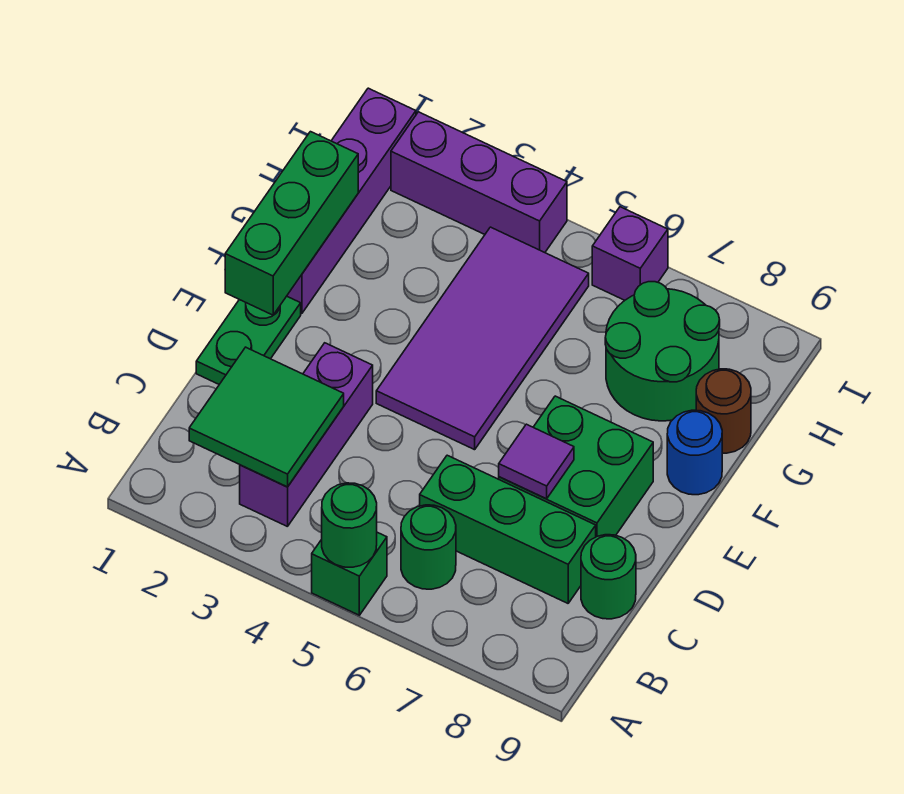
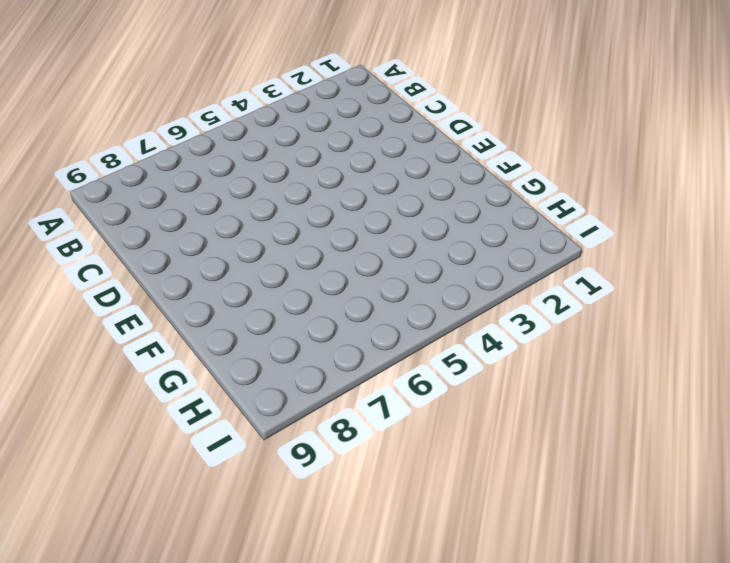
none -> green 1x1 brick [312,532,387,615]
none -> purple 1x3 brick [240,343,373,527]
none -> green 1x1 round brick [401,505,456,589]

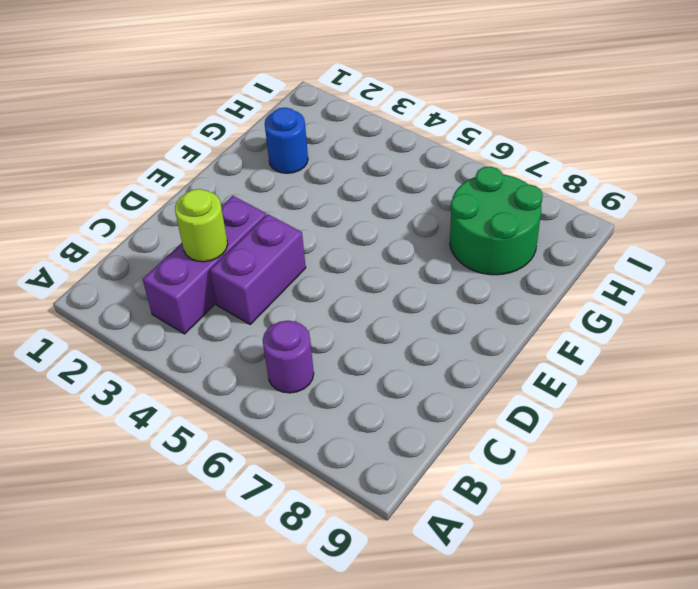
purple 1x1 round brick [263,321,314,393] -> green 1x1 round brick [401,505,456,589]
lime 1x1 round brick [175,189,228,262] -> green 2x2 tile [189,347,344,487]
purple 1x2 brick [210,214,306,324] -> none
blue 1x1 round brick [265,108,308,173] -> blue 1x1 round brick moved to [667,410,722,495]
none -> green 1x1 brick [312,532,387,615]
none -> green 1x3 brick [420,455,596,603]
none -> green 1x1 round brick [581,535,636,619]

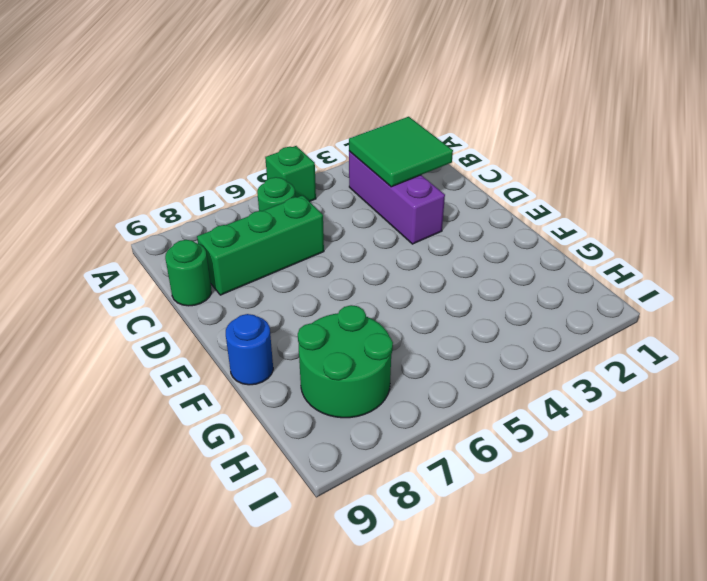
none -> green 1x2 plate [196,296,301,384]
none -> green 2x2 brick [499,396,653,537]
none -> purple 2x4 tile [376,227,589,450]

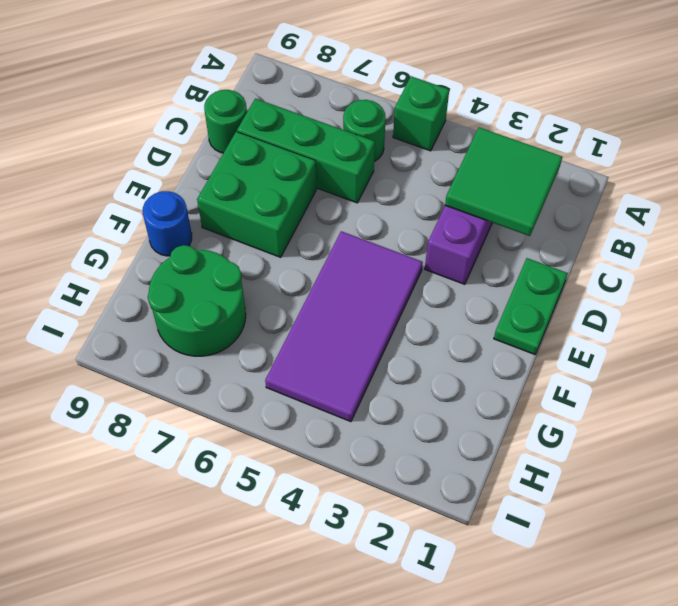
none -> purple 1x4 brick [287,88,416,313]
none -> brown 1x1 round brick [696,369,751,453]
none -> purple 1x3 brick [391,112,567,253]

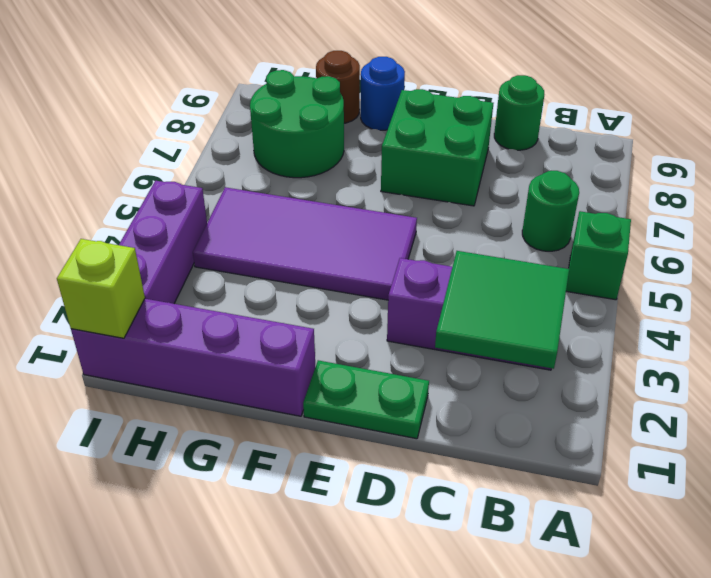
lime 1x1 brick [57,239,145,338] -> none
none -> green 1x3 brick [420,455,596,603]
none -> purple 1x1 brick [592,207,668,300]
none -> green 1x1 round brick [322,483,377,567]

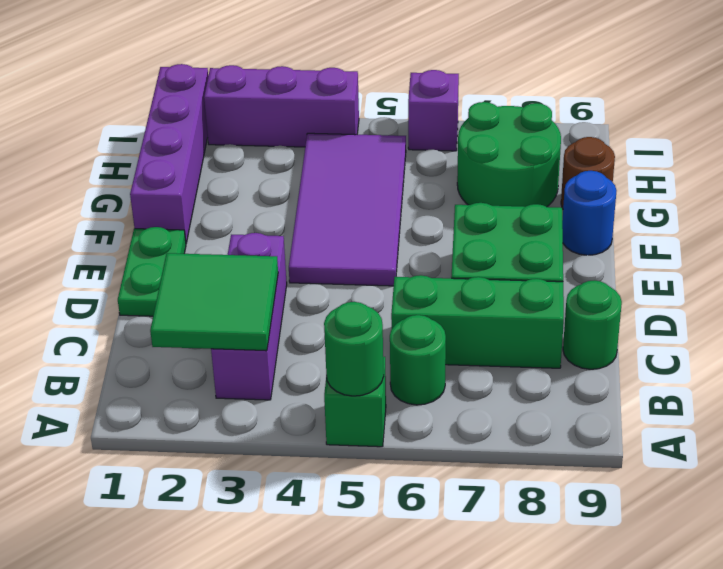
none -> purple 1x1 tile [499,424,574,499]
none -> green 1x3 brick [225,132,358,315]

